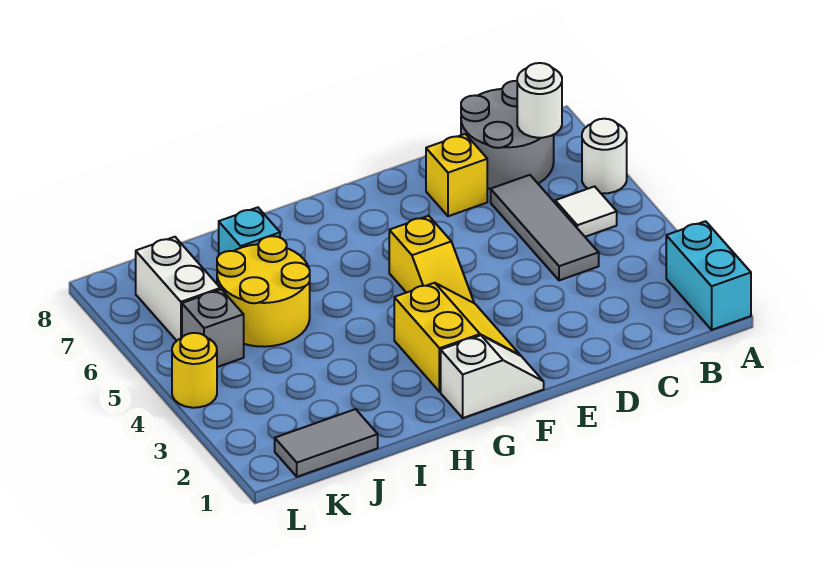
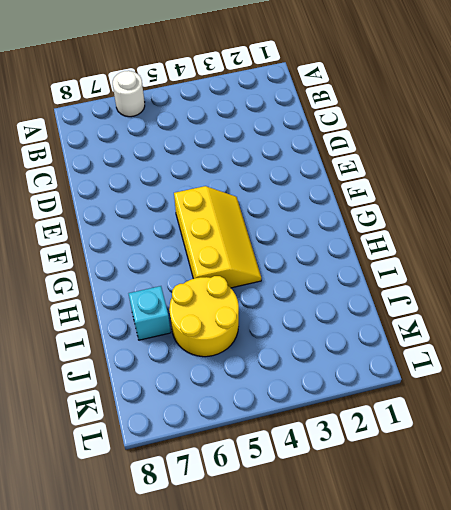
yellow 2x3 slope [174,186,261,288] -> yellow 1x2 slope [389,216,474,303]
none -> cyan 1x2 brick [666,221,751,330]
none -> white 1x1 tile [555,186,617,237]
none -> grey 2x2 round brick [461,81,554,189]

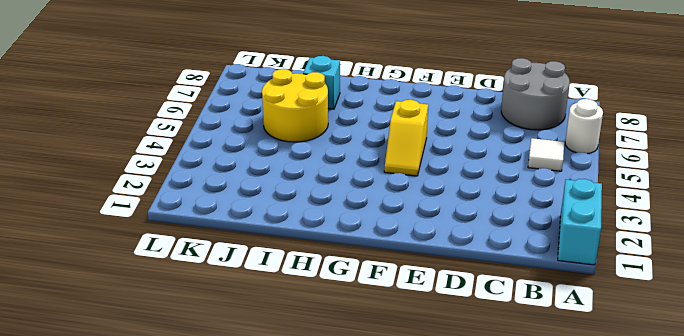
none -> grey 1x3 tile [491,175,599,280]
none -> yellow 1x1 brick [426,134,487,216]
none -> white 1x2 slope [441,335,544,418]

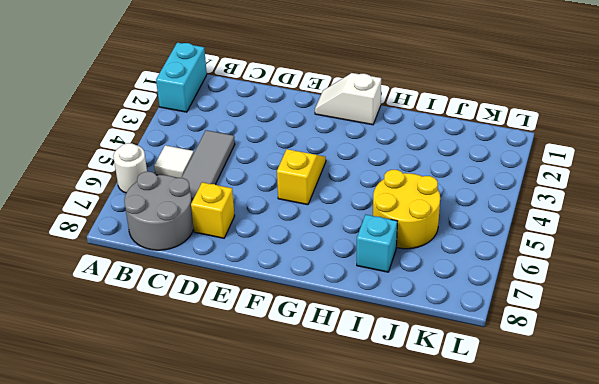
none -> yellow 2x2 slope [394,283,520,392]
none -> grey 1x2 tile [275,409,378,477]
none -> grey 1x1 brick [182,289,244,367]

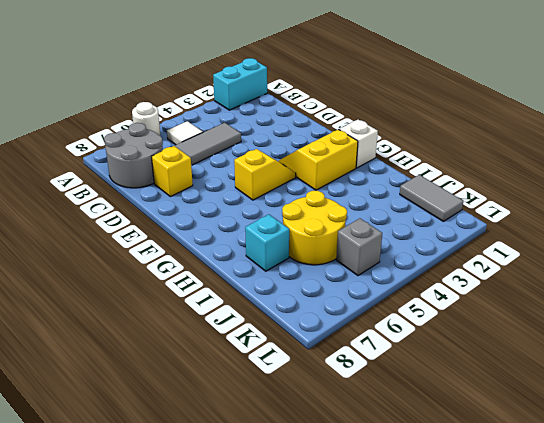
none -> white 1x2 brick [136,237,220,341]
none -> yellow 1x1 round brick [172,333,217,408]
none -> white 1x1 round brick [517,63,562,138]

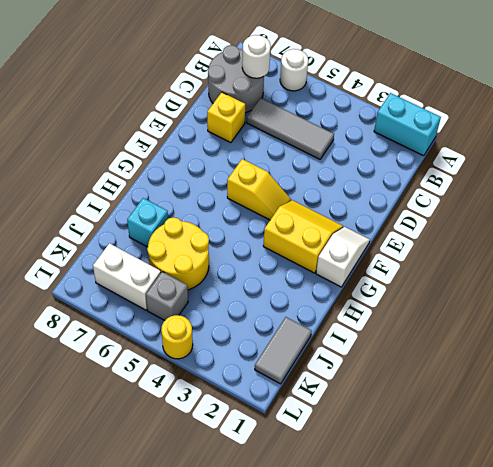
none -> white 1x1 tile [555,186,617,237]

